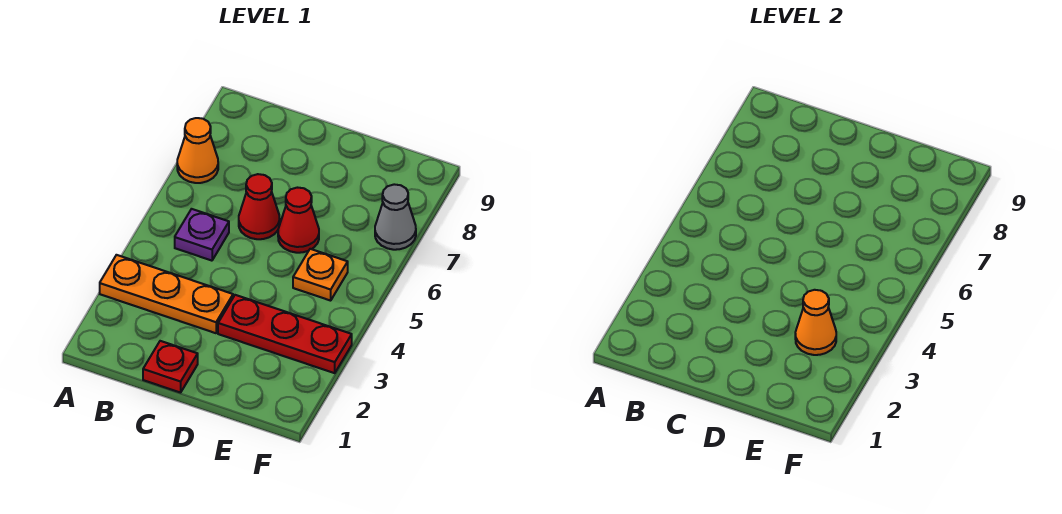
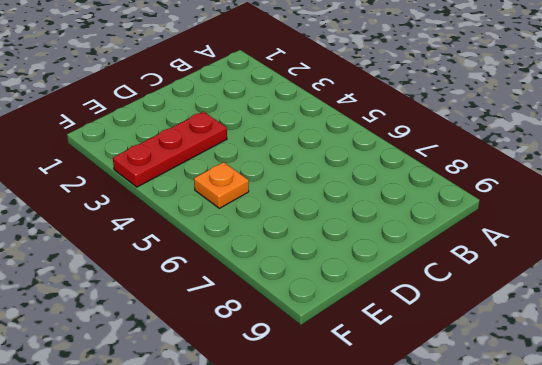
none -> orange 1x3 plate [100,255,233,333]
none -> orange 1x1 cone [177,118,218,183]

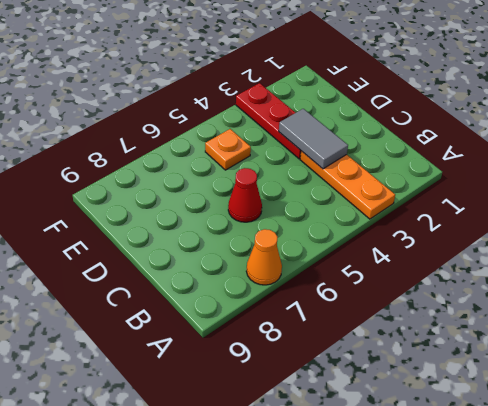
grey 1x2 tile [279,109,348,169] -> none
none -> purple 1x1 plate [175,209,229,261]
none -> red 1x1 plate [143,341,198,393]

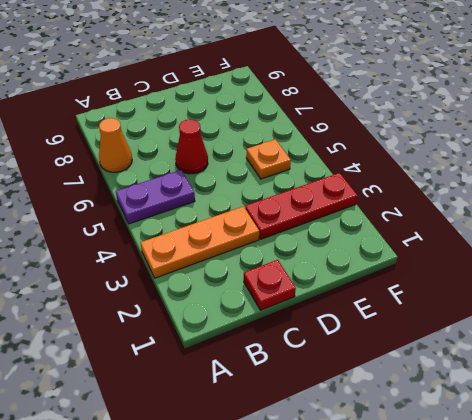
purple 1x2 plate [116,170,195,224] -> purple 1x1 plate [175,209,229,261]
none -> red 1x1 cone [278,188,319,253]
none -> grey 1x1 cone [375,184,416,250]

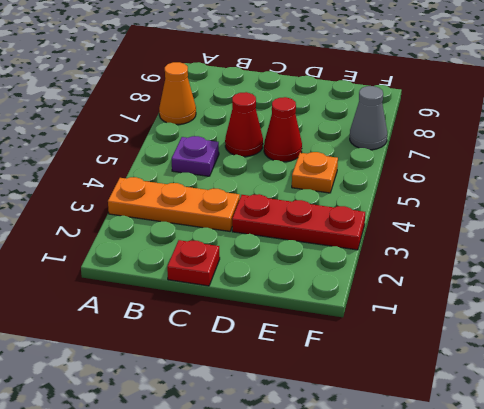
none -> orange 1x1 cone [795,290,836,355]

